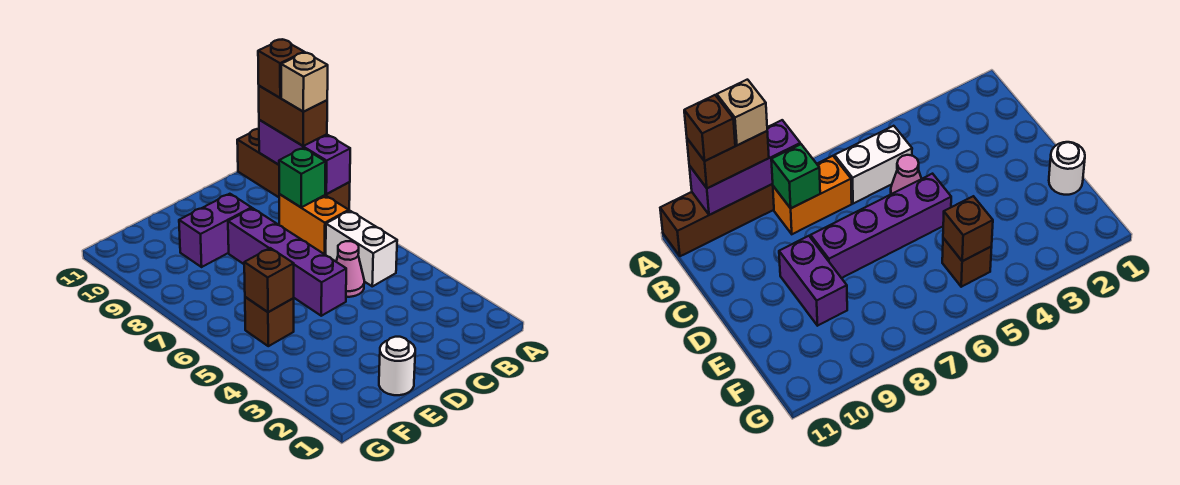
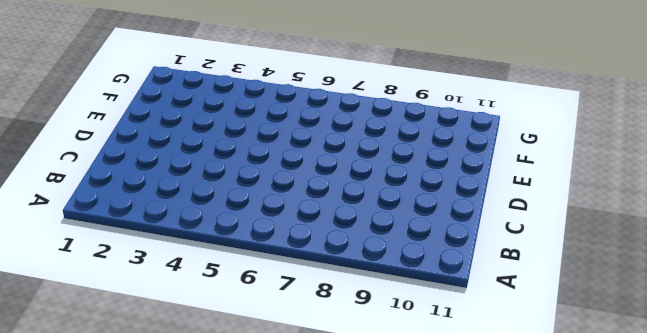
none -> brown 1x4 brick [237,129,350,210]
none -> white 1x2 brick [326,211,397,286]
none -> orange 1x2 brick [279,194,349,255]

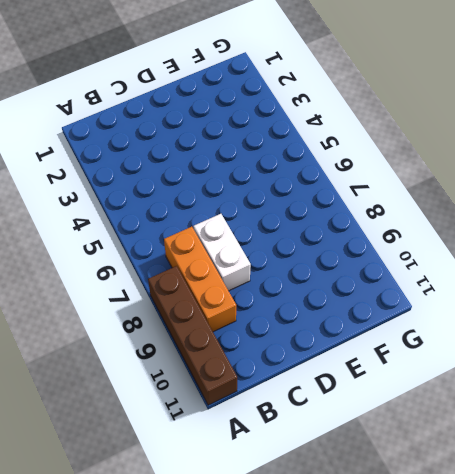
orange 1x3 brick [164,227,236,332] -> orange 1x2 brick [279,194,349,255]
white 1x2 brick [193,214,251,291] -> white 1x2 brick moved to [326,211,397,286]
none -> pink 1x1 cone [336,241,364,297]
none -> purple 1x4 brick [228,208,346,316]
none -> purple 1x2 brick [179,194,252,267]

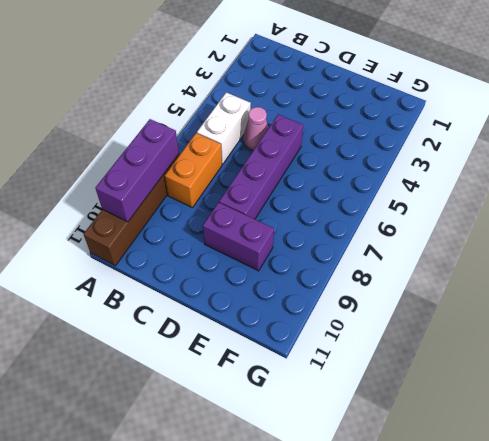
none -> white 1x1 round brick [379,337,415,395]
none -> brown 1x1 brick [245,297,294,346]
none -> green 1x1 brick [279,148,326,207]

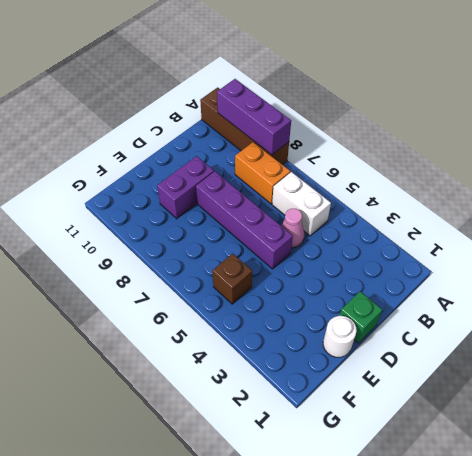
green 1x1 brick [340,291,382,343] -> green 1x1 brick moved to [279,148,326,207]
none -> brown 1x1 brick [244,248,294,312]
none -> brown 1x2 brick [259,86,327,146]
none -> tan 1x1 brick [281,52,328,112]

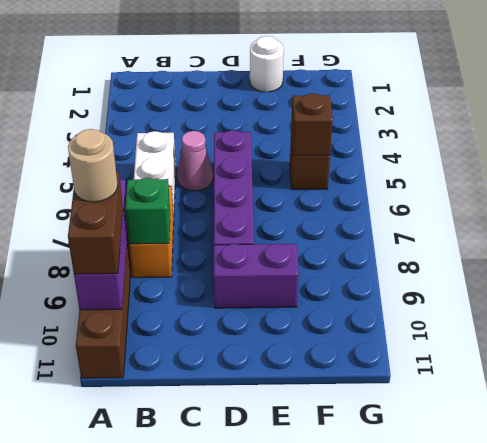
tan 1x1 round brick [68,129,118,202] -> tan 1x1 brick [281,52,328,112]
none -> brown 1x1 brick [258,40,304,98]

